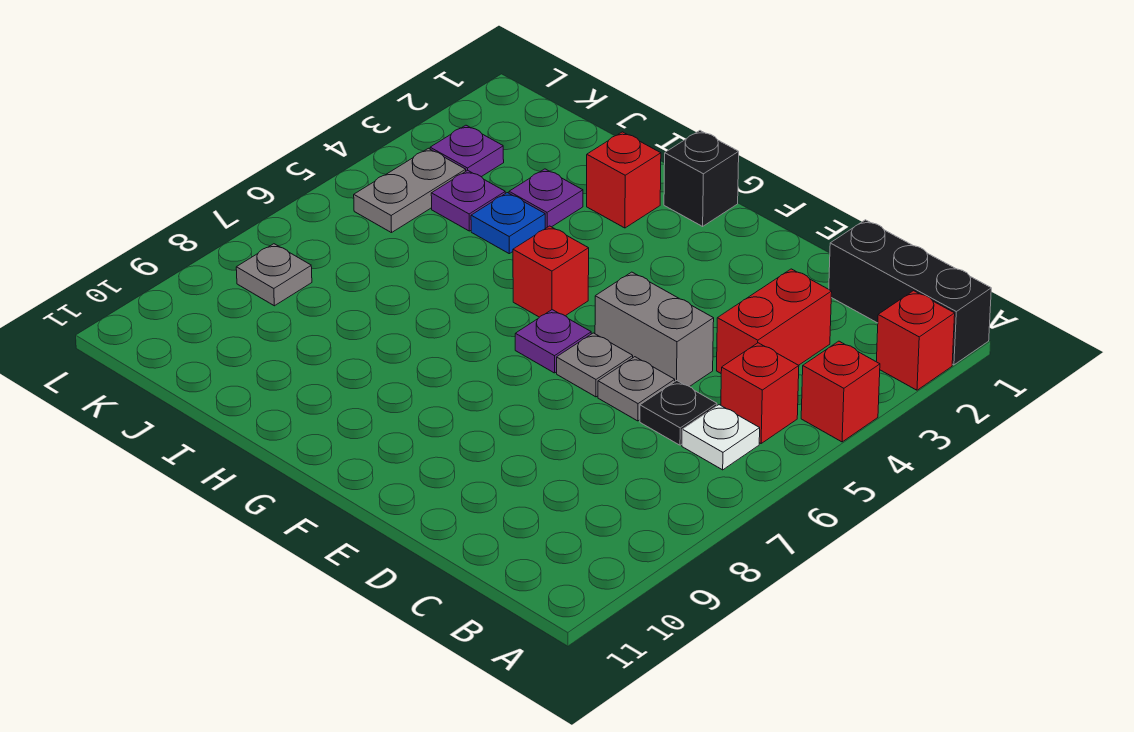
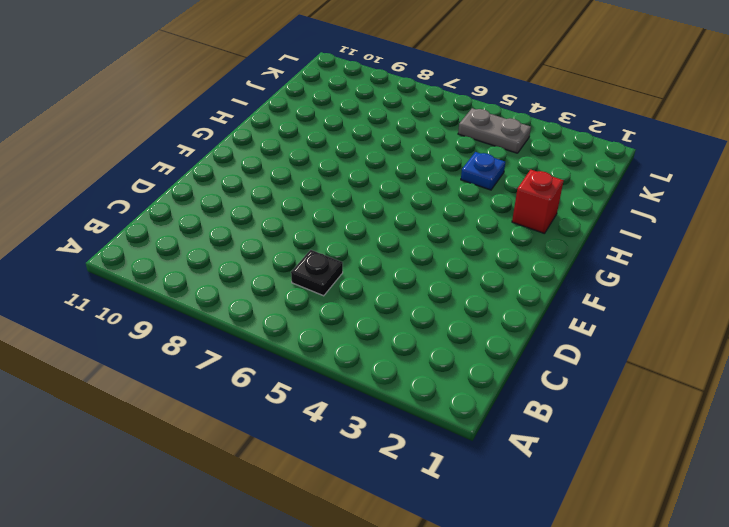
none -> black 1x3 brick [829,220,991,365]
none -> red 1x1 brick [876,291,955,390]
none -> red 1x1 brick [801,341,880,442]

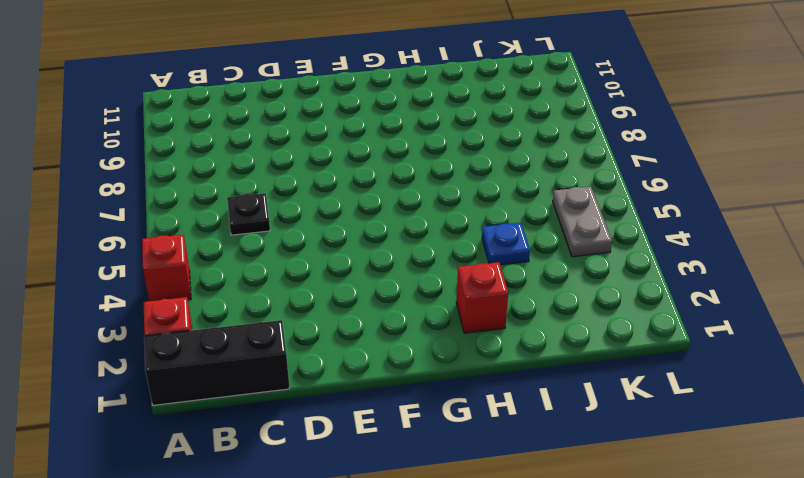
none -> red 1x1 brick [721,343,799,443]
none -> white 1x1 plate [682,405,760,470]
none -> red 1x2 brick [717,269,832,373]

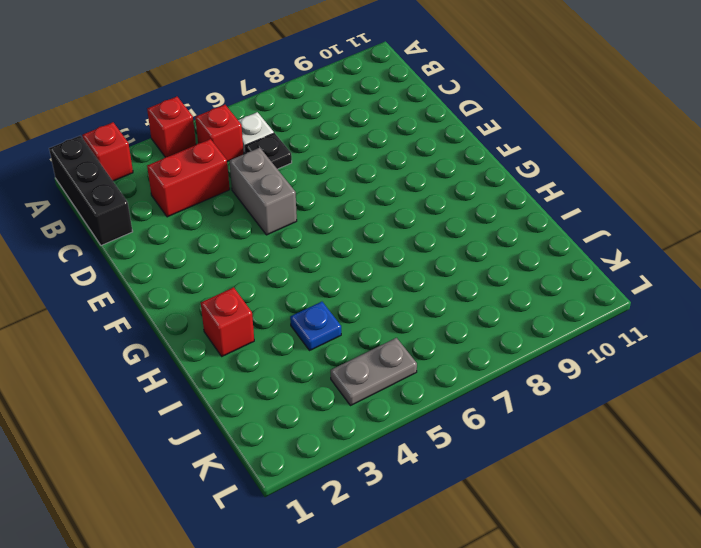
none -> grey 1x1 plate [598,357,675,421]
none -> grey 1x1 plate [557,333,633,397]
none -> purple 1x1 plate [515,310,591,373]

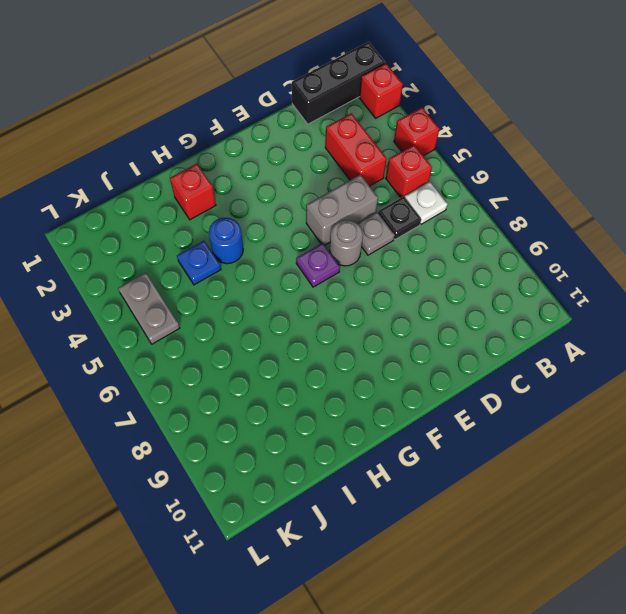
grey 1x1 round brick [330,220,363,266] -> grey 1x1 plate [557,333,633,397]
blue 1x1 round brick [209,218,243,264] -> none
none -> black 1x1 brick [664,131,739,226]
none -> red 1x1 brick [513,226,589,317]
none -> purple 1x1 plate [509,169,583,228]

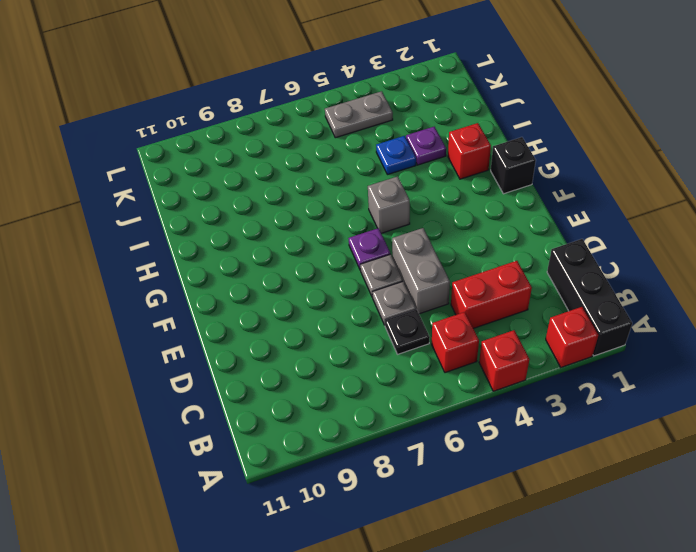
grey 1x1 brick [368,176,410,233] -> red 1x1 brick [513,226,589,317]
none -> white 1x1 plate [682,405,760,470]
none -> purple 1x1 plate [431,170,505,231]
none -> purple 1x1 plate [430,125,504,177]

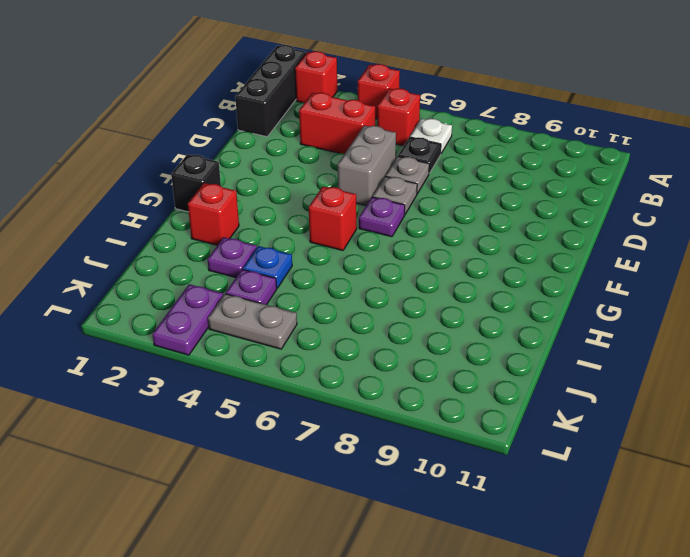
purple 1x2 plate [152,284,223,355] -> purple 1x1 plate [430,125,504,177]
none -> grey 1x1 plate [236,244,312,306]

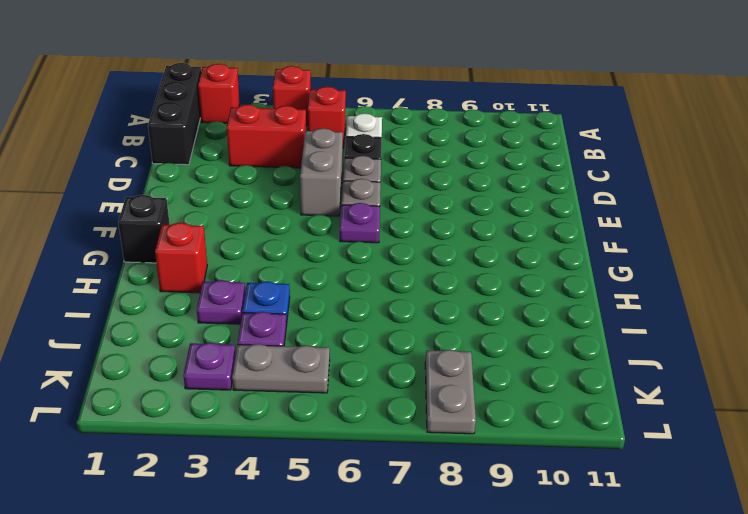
grey 1x2 plate [425,350,476,434] -> grey 1x1 plate [236,244,312,306]
none -> red 1x1 brick [513,226,589,317]

